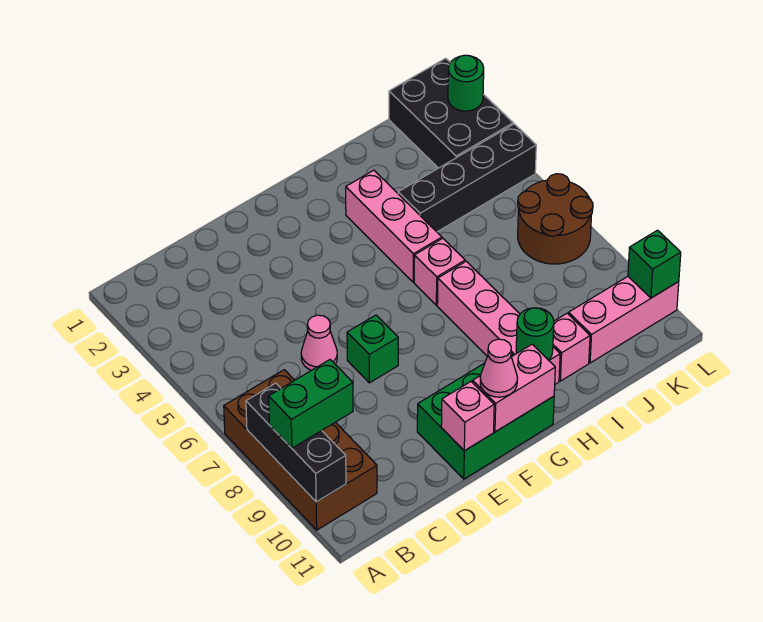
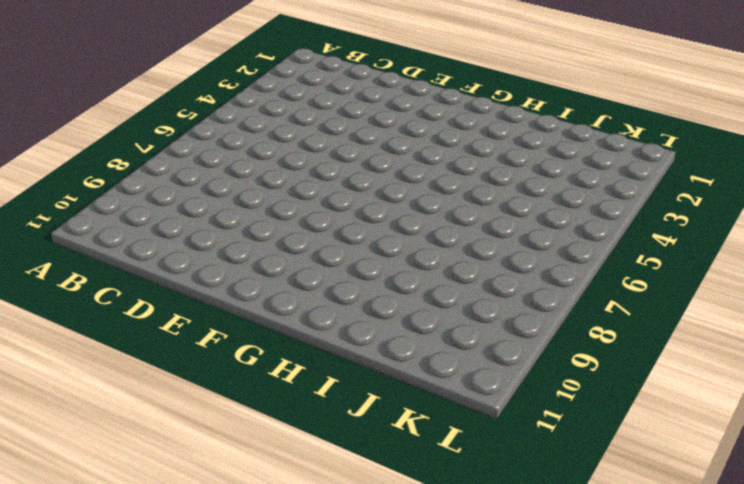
none -> brown 2x4 brick [224,370,377,530]
none -> pink 1x1 cone [301,315,337,370]
none -> green 1x1 brick [347,315,398,383]

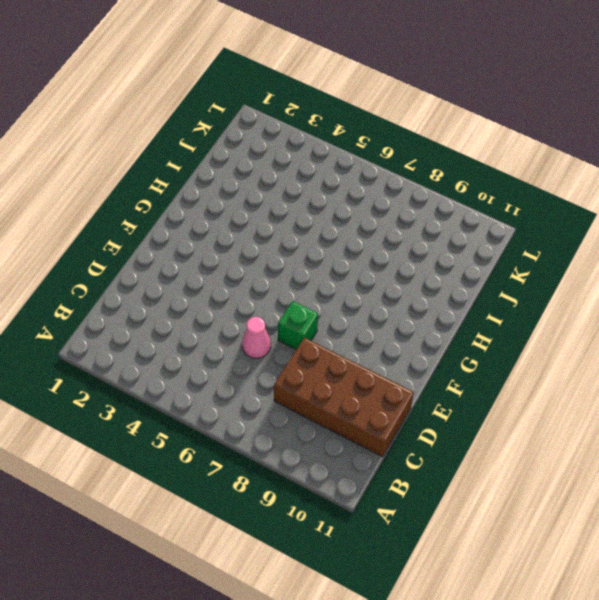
brown 2x4 brick [274,338,414,457] -> brown 2x4 brick moved to [224,370,377,530]
none -> green 2x3 brick [417,354,554,479]
none -> pink 1x3 brick [346,170,442,282]
none -> pink 1x1 brick [414,238,465,305]

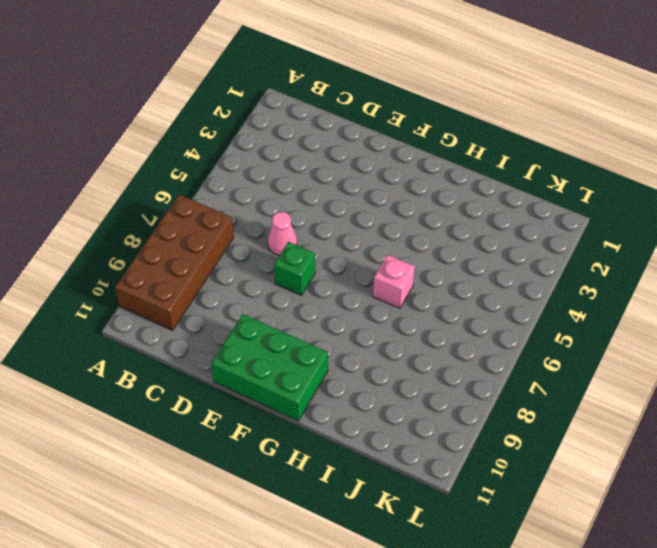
none -> pink 1x3 brick [346,170,442,282]
none -> pink 1x4 brick [437,261,560,384]
none -> black 1x4 brick [398,124,536,232]

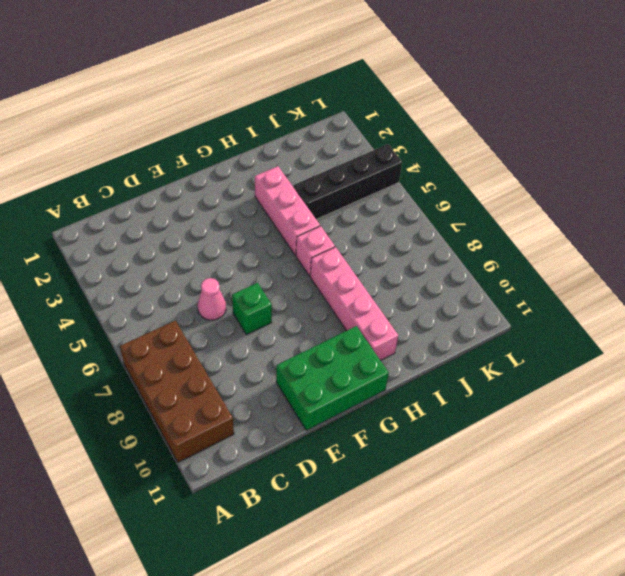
none -> pink 1x1 brick [553,313,590,381]
none -> pink 1x3 brick [569,277,679,363]
none -> black 2x3 brick [389,58,513,168]

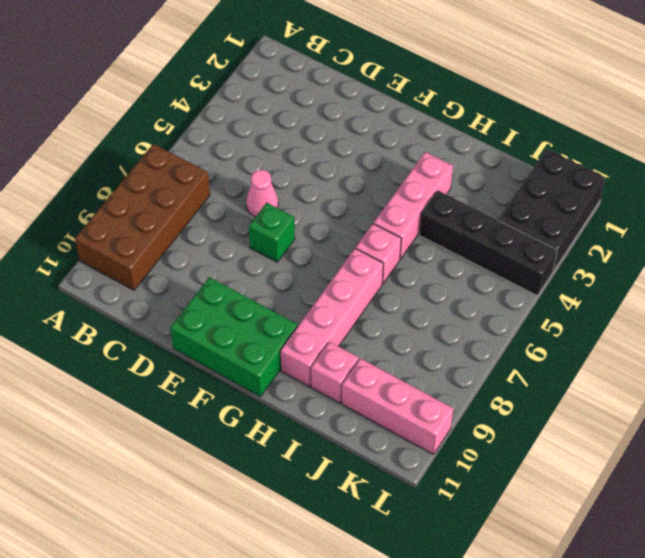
none -> brown 2x2 round brick [518,174,593,264]
none -> black 1x3 brick [246,383,346,502]
none -> pink 1x1 brick [441,382,494,451]

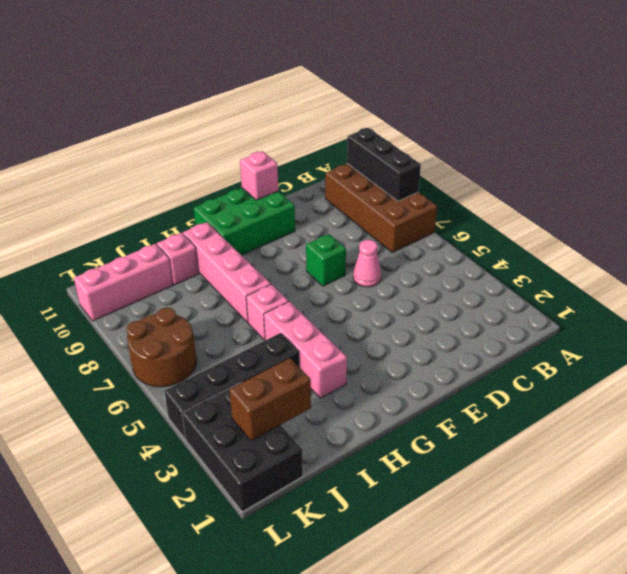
brown 1x2 brick [229,358,311,441] -> none
none -> pink 1x2 brick [473,344,555,432]
none -> green 1x1 round brick [516,308,554,360]
none -> green 1x1 round brick [448,55,484,111]

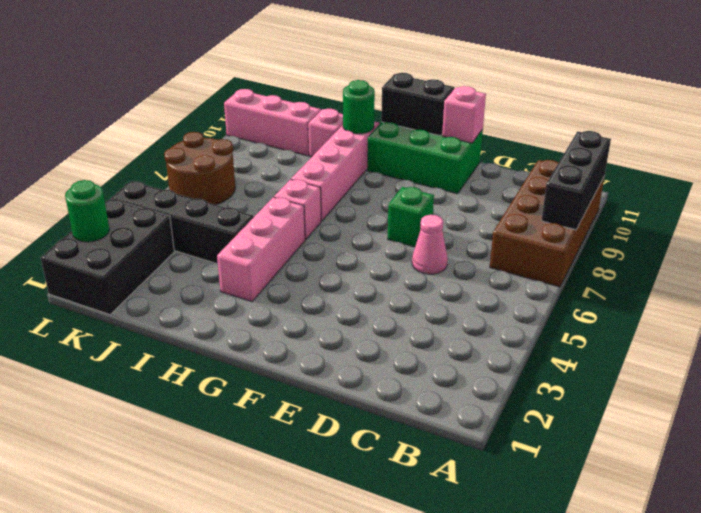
black 1x2 brick [381,73,454,136] -> pink 1x2 brick [473,344,555,432]
none -> green 1x1 brick [628,230,681,298]
none -> green 1x2 brick [269,360,353,448]
none -> pink 1x1 cone [480,339,518,397]

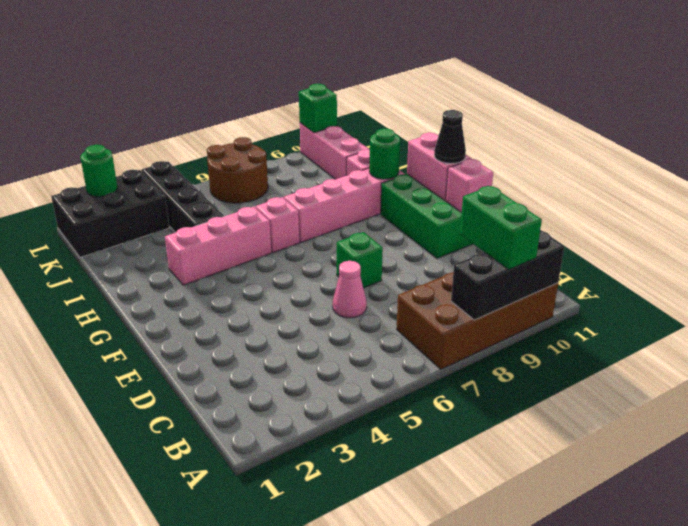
black 1x1 cone [434,110,466,164] -> pink 1x1 cone [480,339,518,397]

